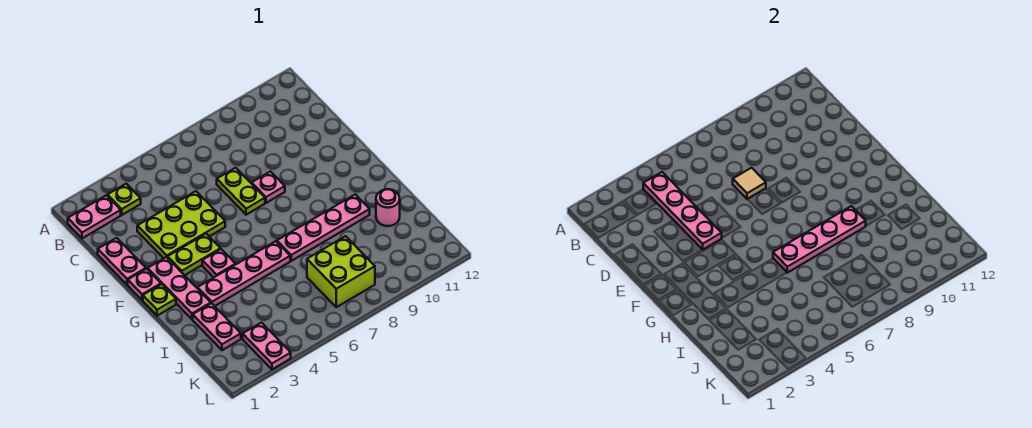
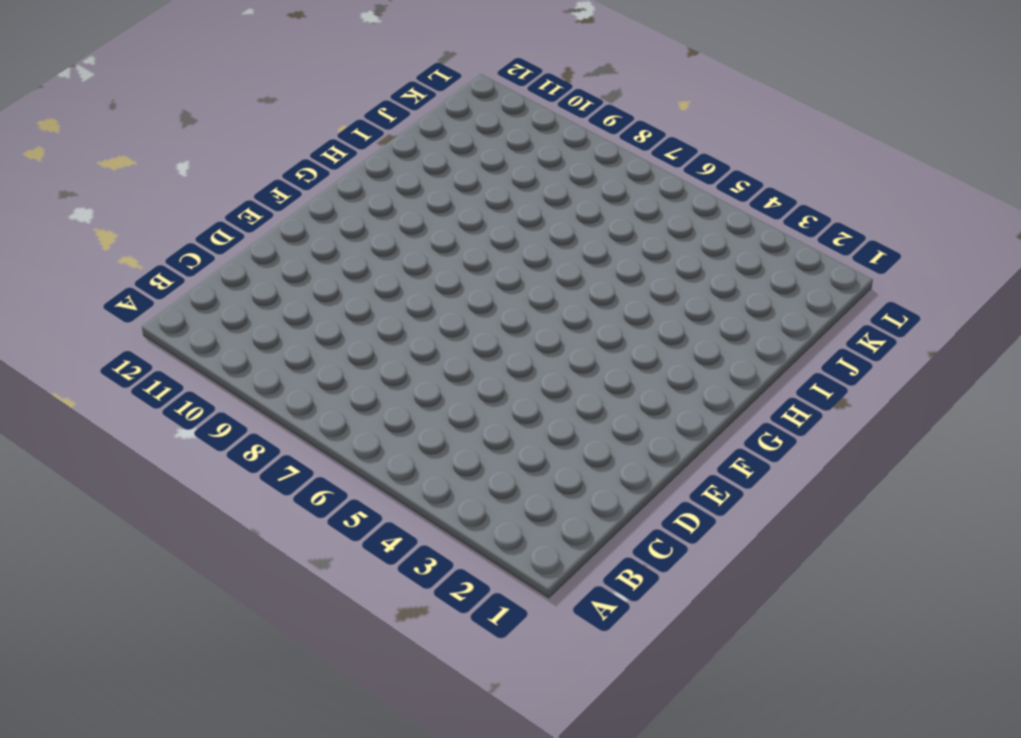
none -> pink 1x2 plate [68,195,121,238]
none -> lime 1x1 plate [107,184,141,215]
none -> pink 1x2 plate [98,238,146,285]

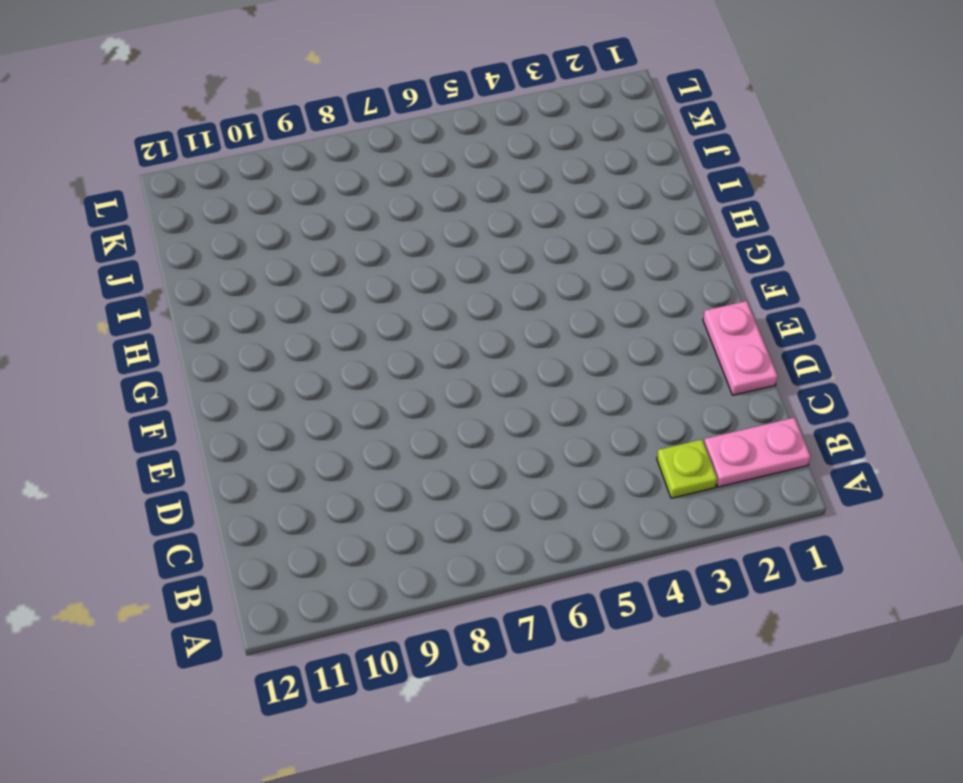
none -> lime 2x3 plate [137,191,225,258]
none -> lime 1x2 plate [217,168,265,215]
none -> pink 1x1 plate [252,172,285,203]

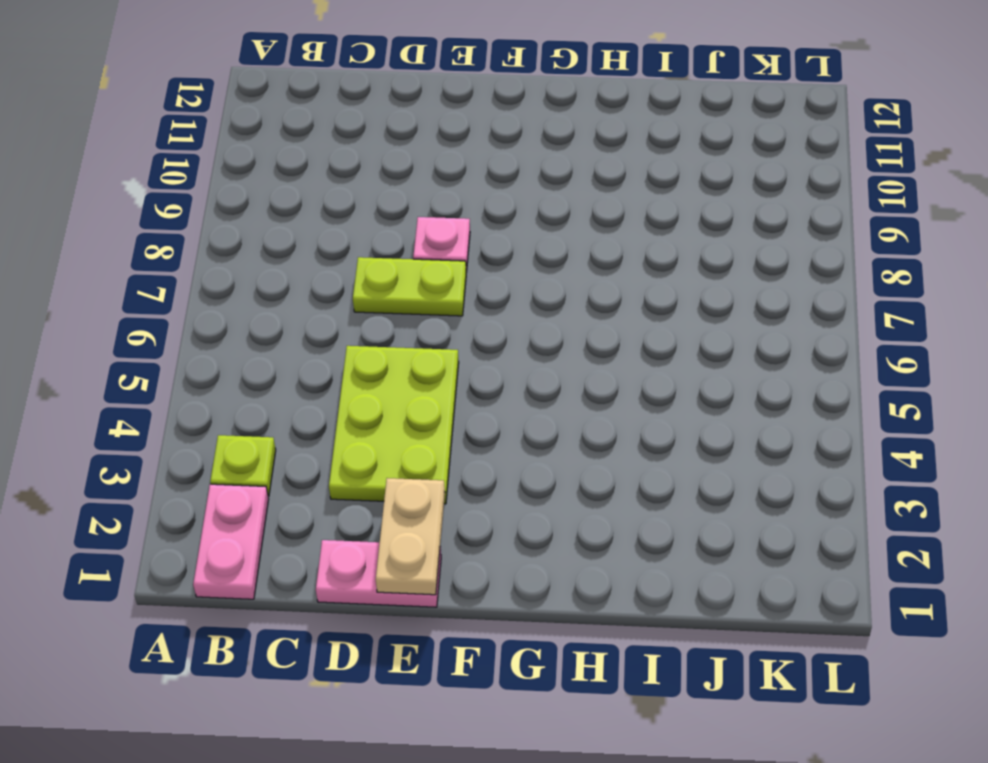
tan 1x2 plate [376,478,445,595] -> none
none -> pink 1x1 plate [128,269,161,300]
none -> pink 1x3 plate [148,257,211,319]
none -> lime 1x2 plate [168,234,221,275]

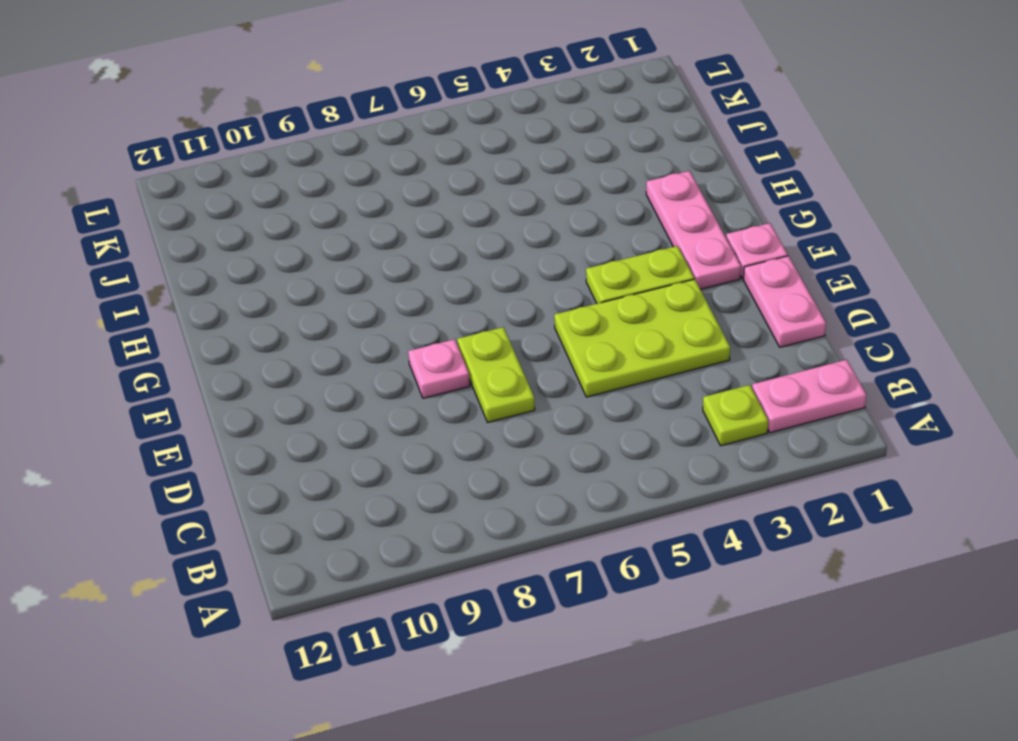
none -> lime 1x1 plate [143,284,176,316]
none -> pink 1x1 plate [202,249,236,278]
none -> pink 1x4 plate [198,241,290,306]

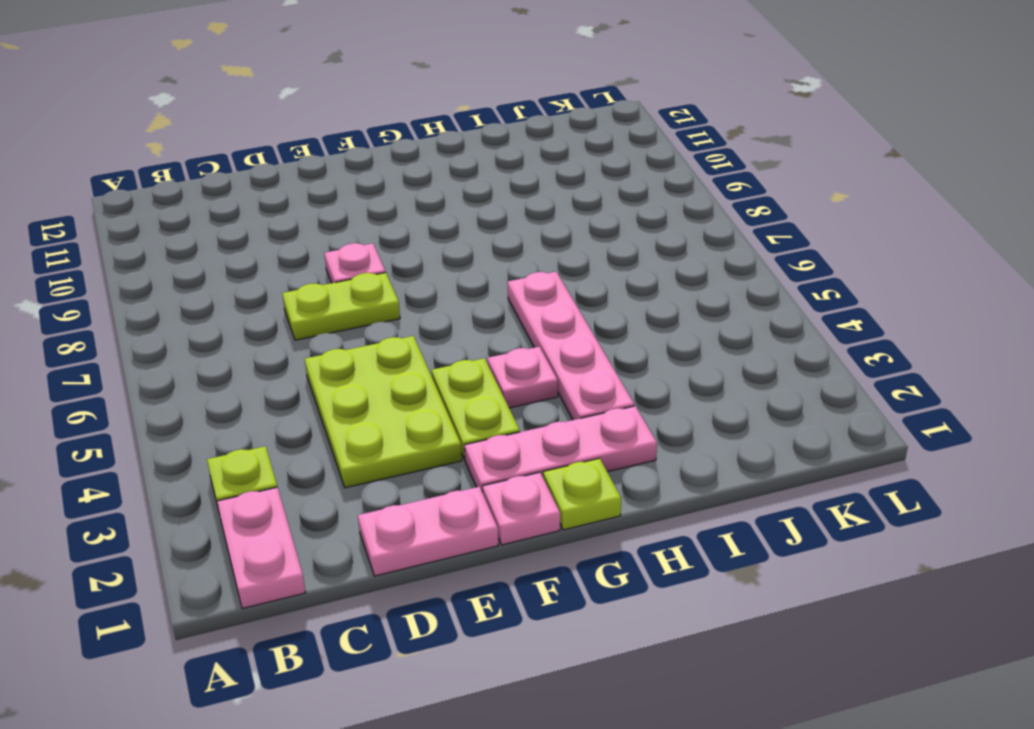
none -> pink 1x4 plate [277,194,370,261]
none -> pink 1x2 plate [193,303,241,350]
none -> pink 1x1 round brick [376,189,400,226]

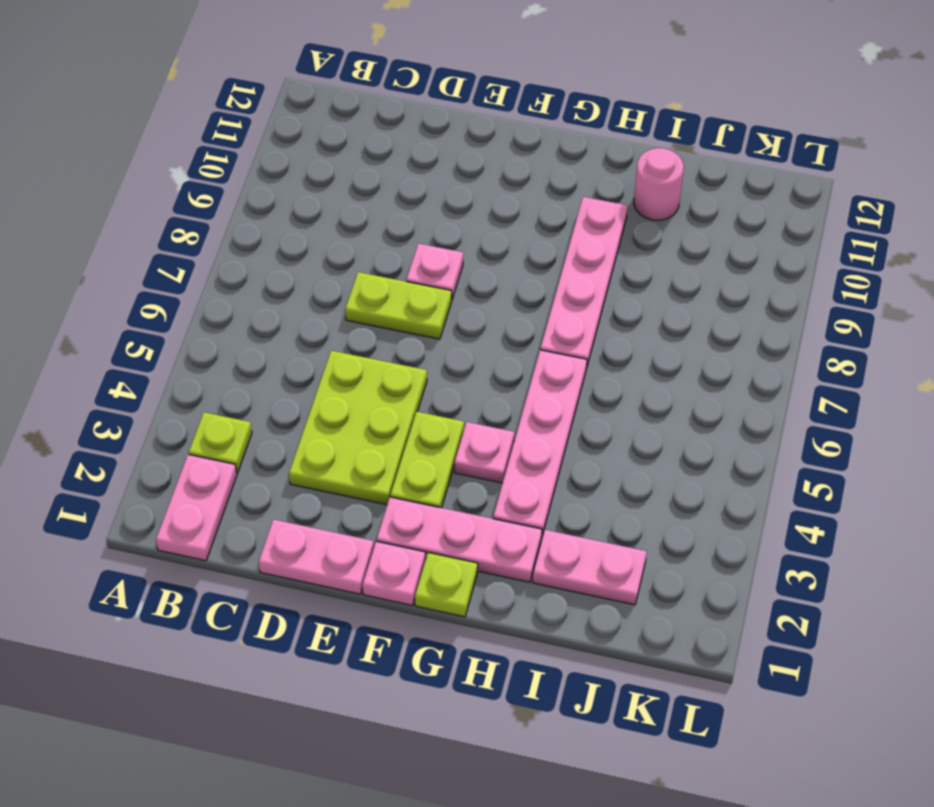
none -> lime 2x2 brick [307,236,375,307]
none -> pink 1x2 plate [243,323,291,369]
none -> pink 1x4 plate [643,172,722,250]

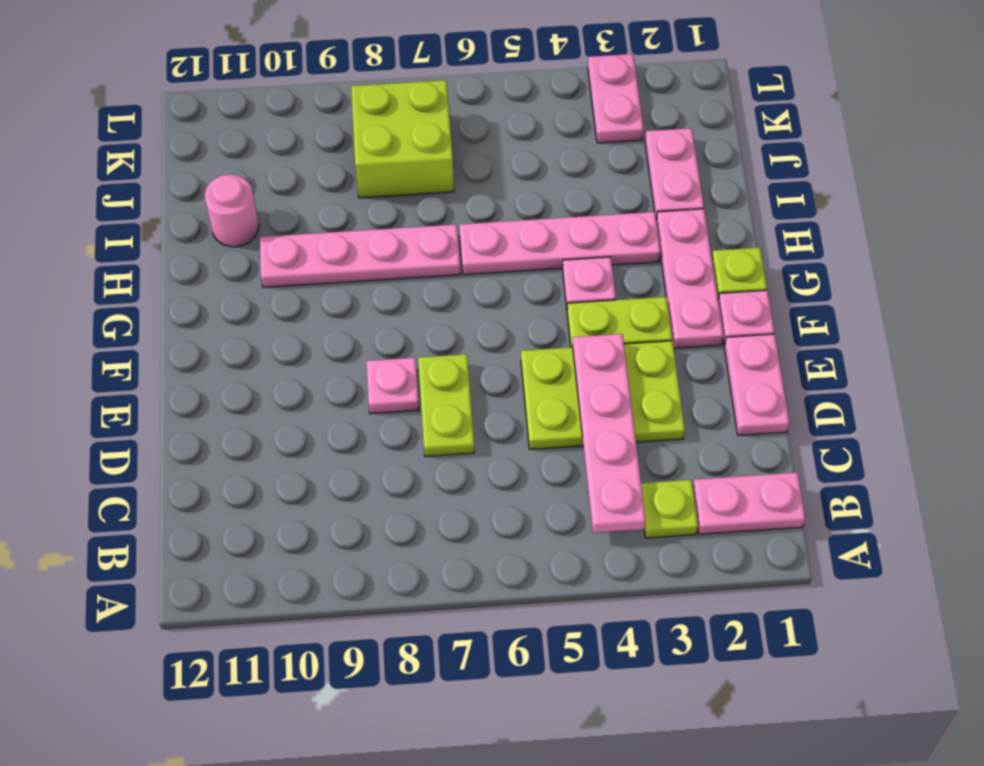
none -> tan 1x1 tile [733,168,766,199]
none -> pink 1x4 plate [773,206,866,273]

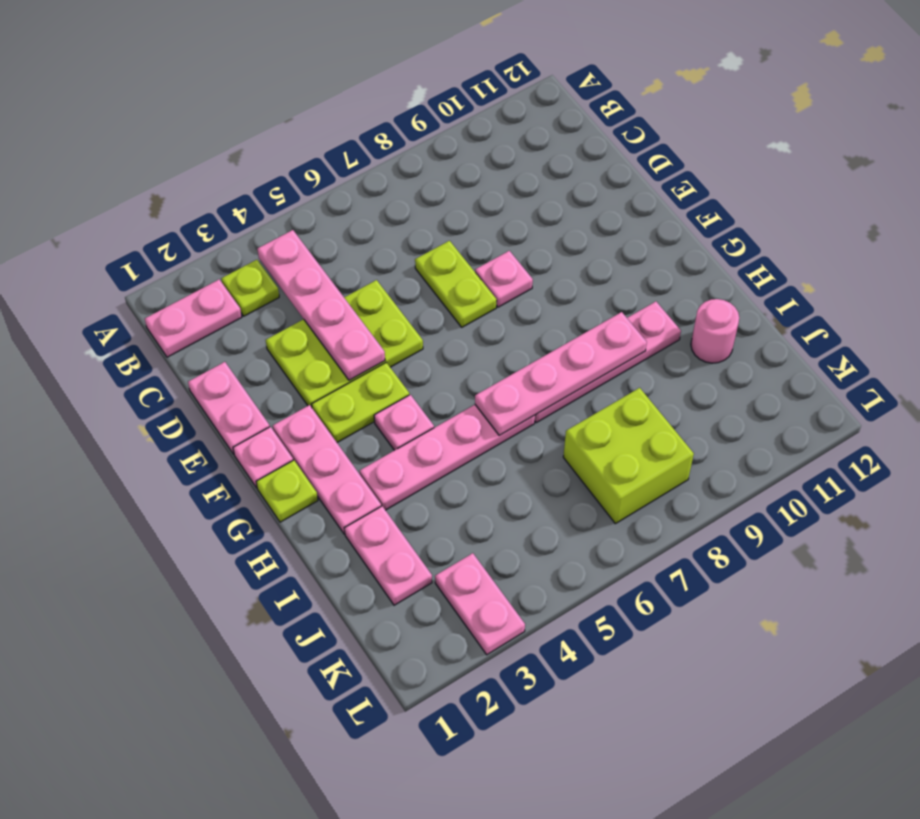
none -> tan 1x1 tile [733,168,766,199]

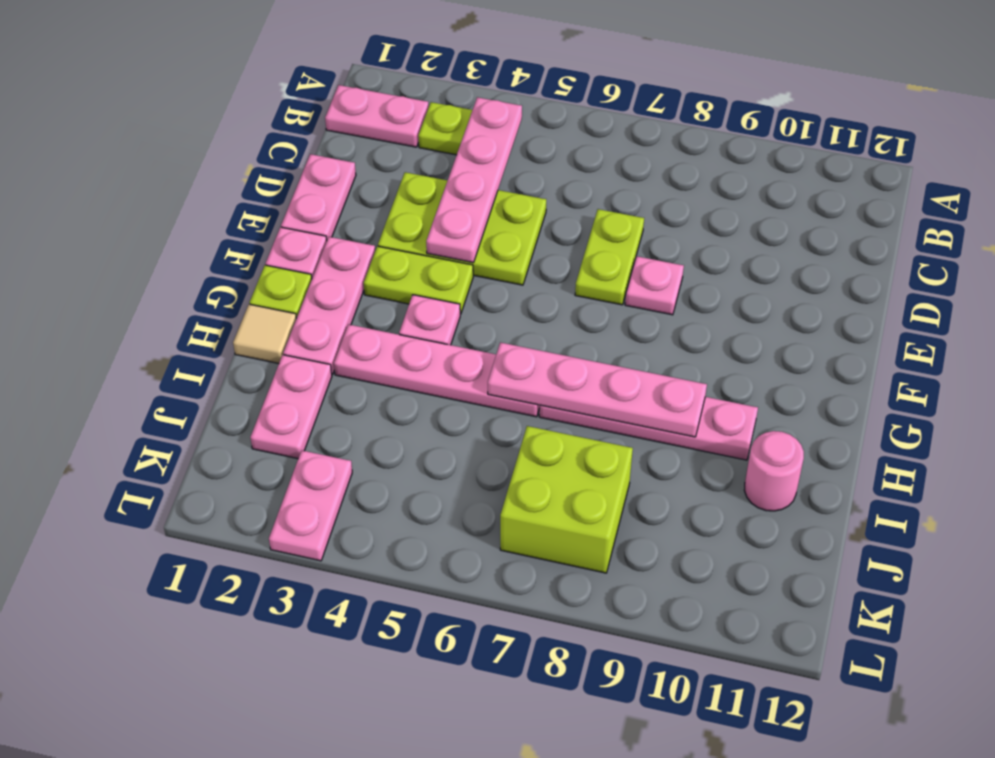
tan 1x1 tile [233,304,296,364] -> tan 1x1 tile moved to [733,168,766,199]

